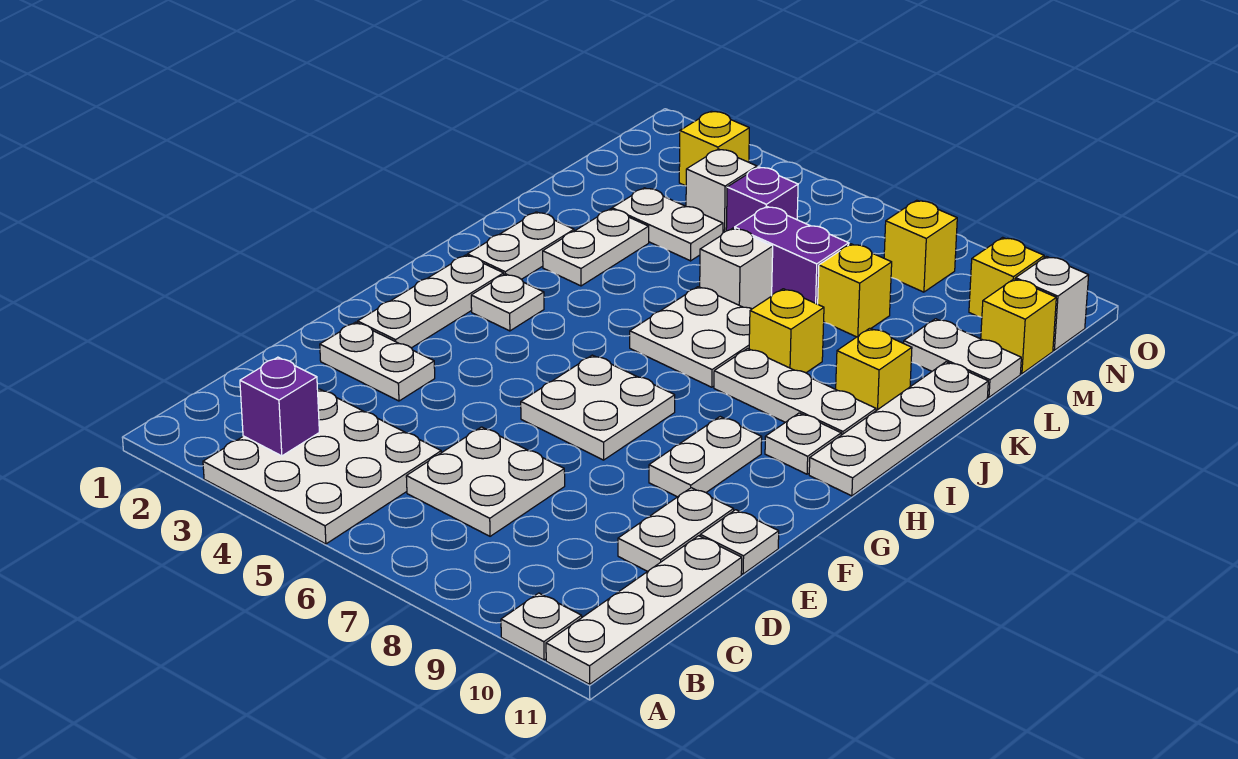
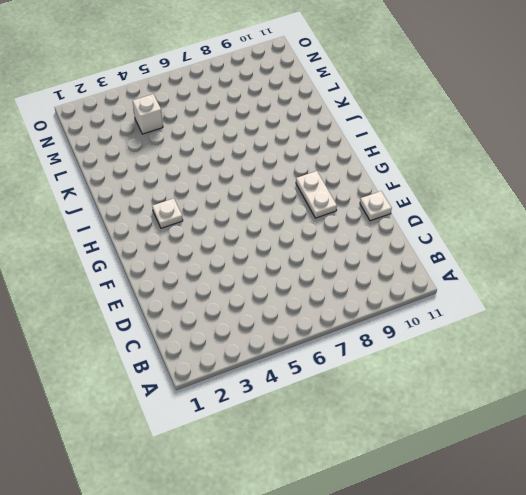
none -> white 3x3 plate [203,389,441,544]
none -> white 1x1 plate [501,593,582,660]
none -> white 1x4 plate [546,536,742,684]
none -> white 2x2 plate [406,427,565,536]

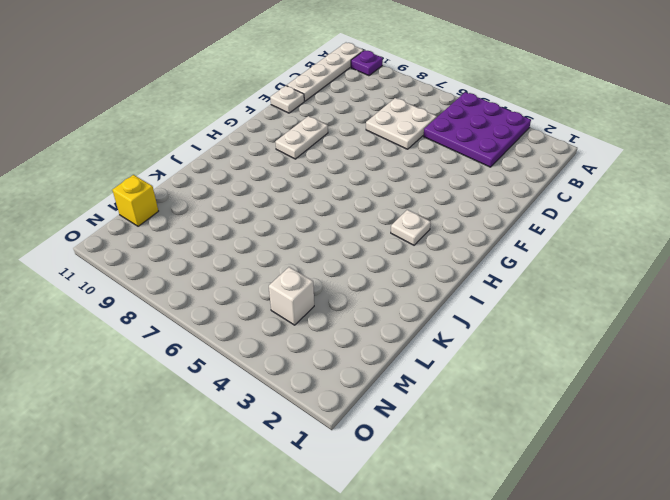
purple 3x3 plate [423,92,531,167] -> white 3x3 plate [203,389,441,544]
purple 1x1 plate [351,50,383,76] -> white 1x1 plate [501,593,582,660]
none -> white 1x2 plate [618,488,734,571]
none -> white 1x2 plate [320,322,435,401]
none -> white 1x3 plate [358,255,504,348]
none -> white 2x2 plate [521,355,675,460]

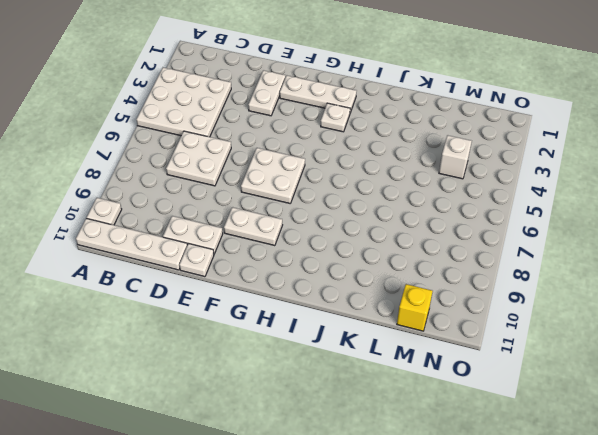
none -> white 1x1 plate [765,413,841,474]
none -> white 1x4 plate [809,362,988,496]
none -> white 1x2 plate [467,212,574,279]
none -> white 2x2 plate [630,287,751,387]

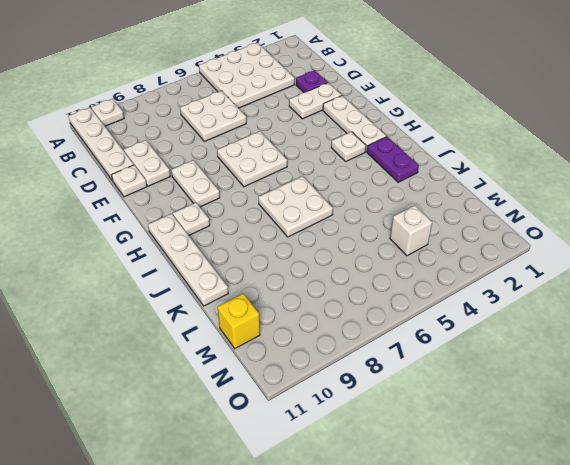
purple 1x1 plate [296,70,328,93] -> none
purple 1x2 plate [367,137,419,182] -> white 1x2 plate [467,212,574,279]
none -> white 1x3 plate [714,348,876,435]
none -> white 1x2 plate [543,209,649,286]
none -> yellow 1x1 brick [749,289,824,373]
none -> yellow 1x1 brick [836,328,912,411]

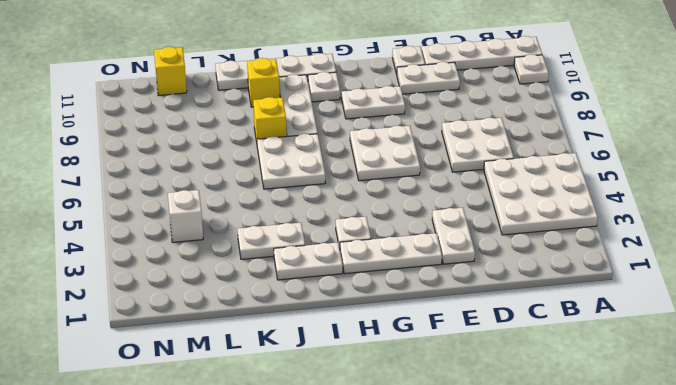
none -> white 1x1 brick [700,228,773,309]
none -> white 1x2 plate [612,188,723,261]
none -> purple 1x2 brick [735,206,849,304]
none -> yellow 1x1 brick [818,244,892,337]

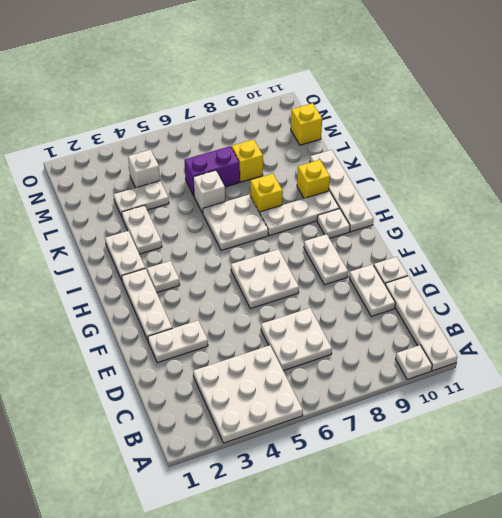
none -> white 1x2 plate [904,319,1021,397]
none -> purple 1x1 brick [726,167,798,231]
none -> yellow 1x1 brick [679,111,749,186]
none -> yellow 1x1 brick [884,200,957,292]

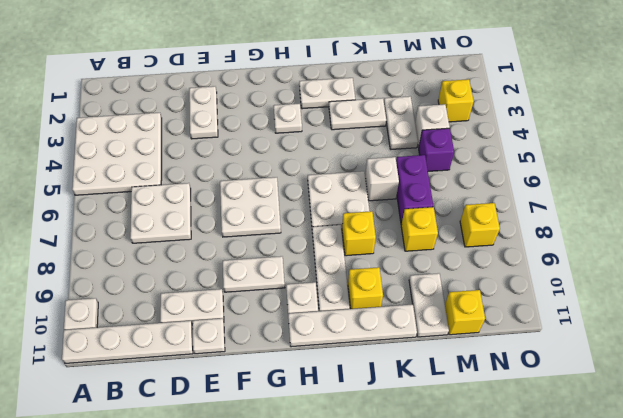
none -> white 1x3 plate [358,255,504,348]
none -> yellow 1x1 brick [969,237,1044,317]
none -> white 1x1 brick [1016,257,1089,350]
none -> purple 1x1 brick [240,357,319,456]

